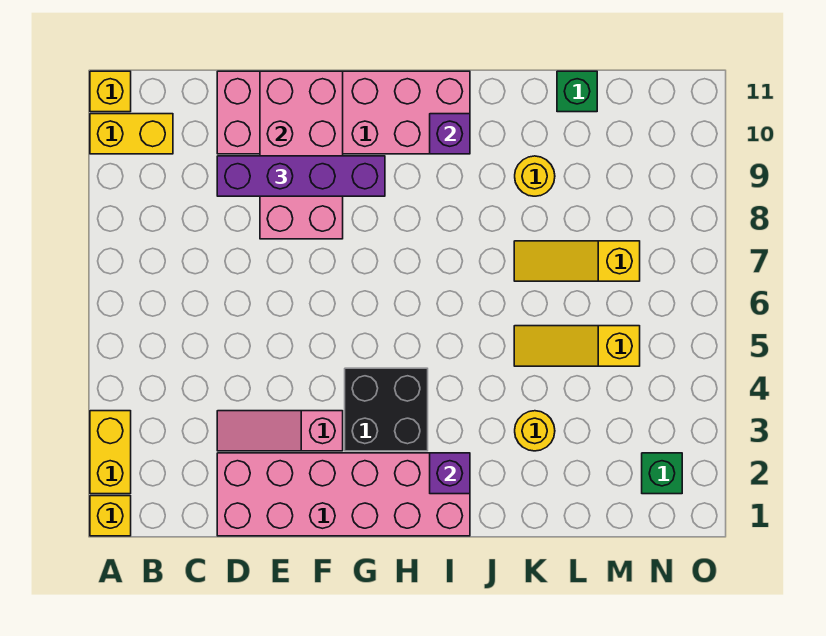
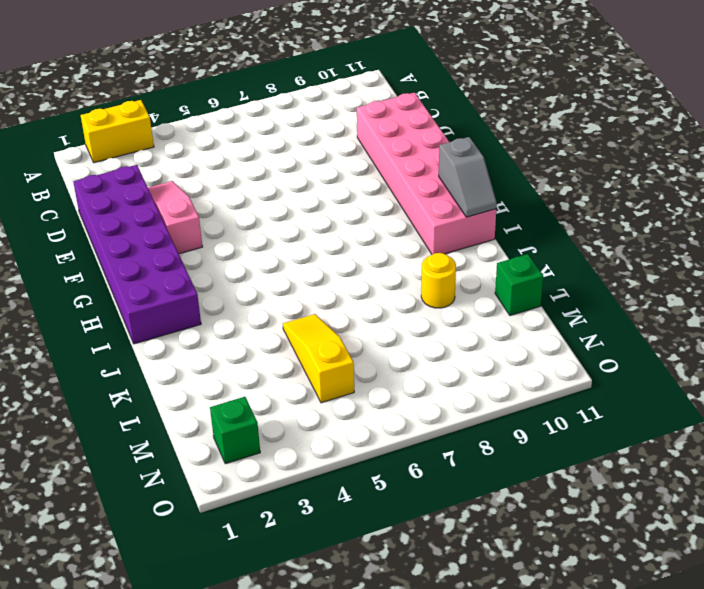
purple 2x6 brick [73,165,201,344] -> pink 2x6 brick [217,453,470,536]
grey 1x2 slope [439,137,497,217] -> none
none -> yellow 1x1 brick [90,496,131,536]
none -> yellow 1x2 brick [90,114,173,154]
none -> yellow 1x1 brick [90,71,131,112]

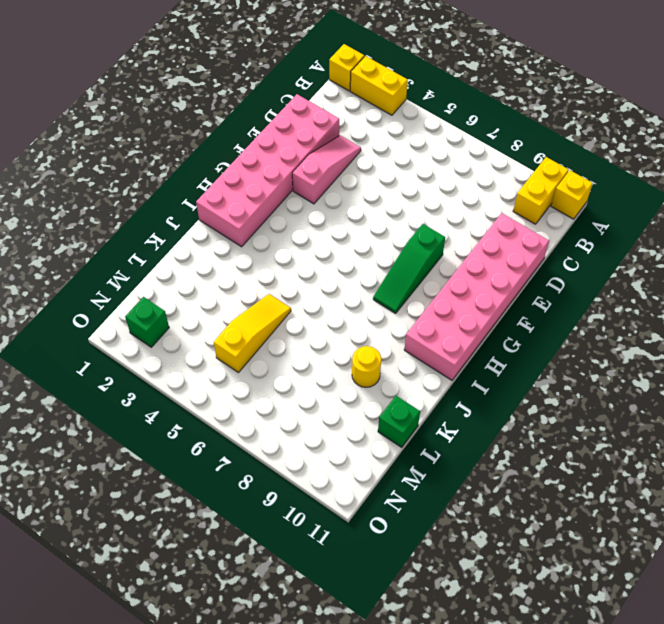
green 1x3 slope [373,224,445,313] -> none
none -> black 2x2 brick [345,368,428,451]
none -> yellow 1x1 round brick [515,411,555,451]
none -> yellow 1x3 slope [514,241,640,281]

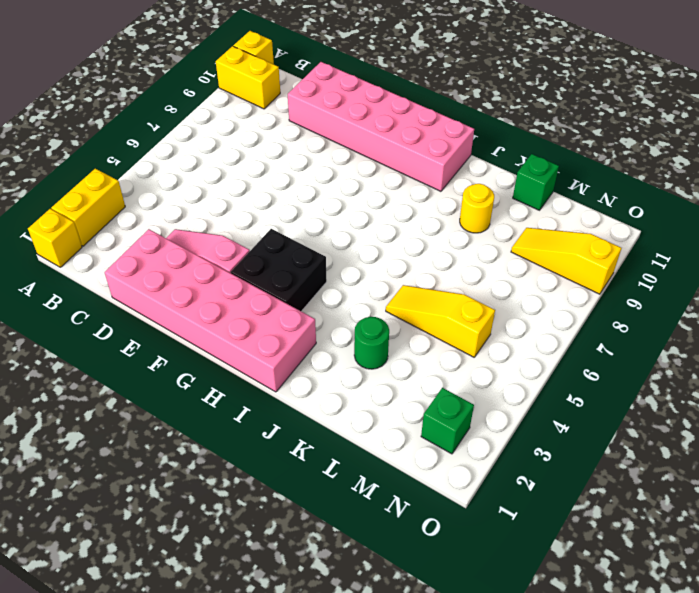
green 1x1 round brick [354,317,389,369] -> yellow 1x1 round brick [515,411,555,451]
yellow 1x3 slope [511,228,621,294] -> yellow 1x3 slope moved to [514,241,640,281]
none -> pink 2x4 brick [260,71,343,239]
none -> purple 1x1 brick [430,453,470,494]
none -> purple 1x1 brick [430,114,470,154]

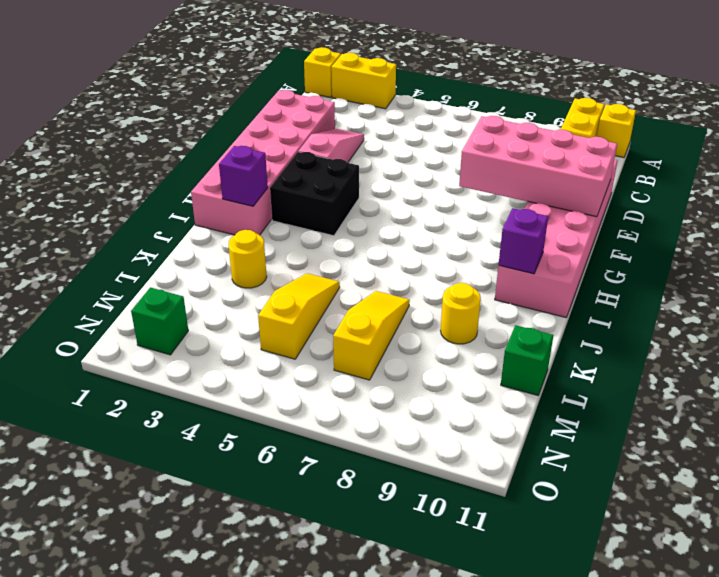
none -> purple 1x4 brick [217,156,385,196]

